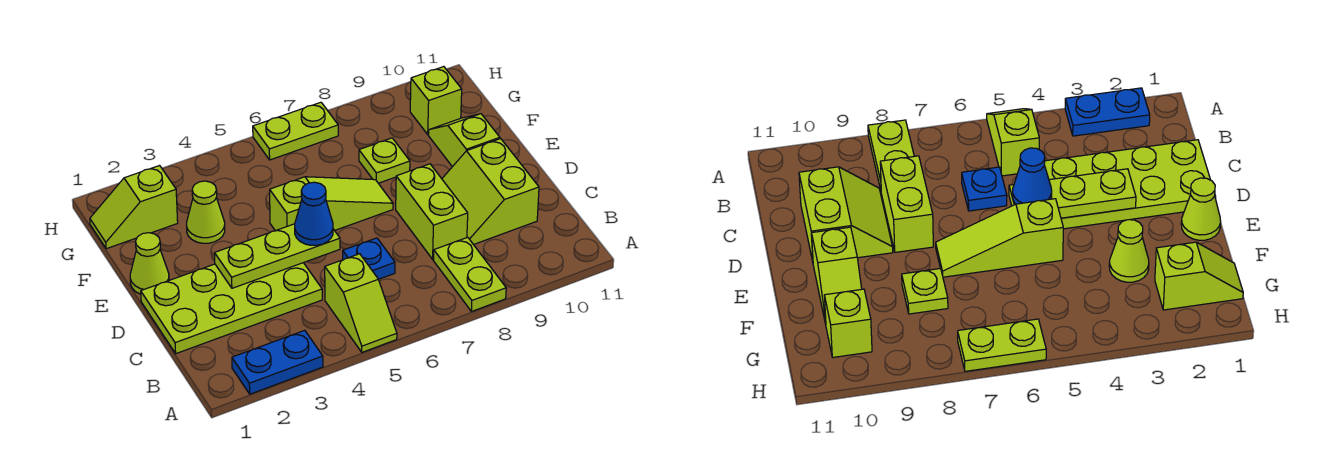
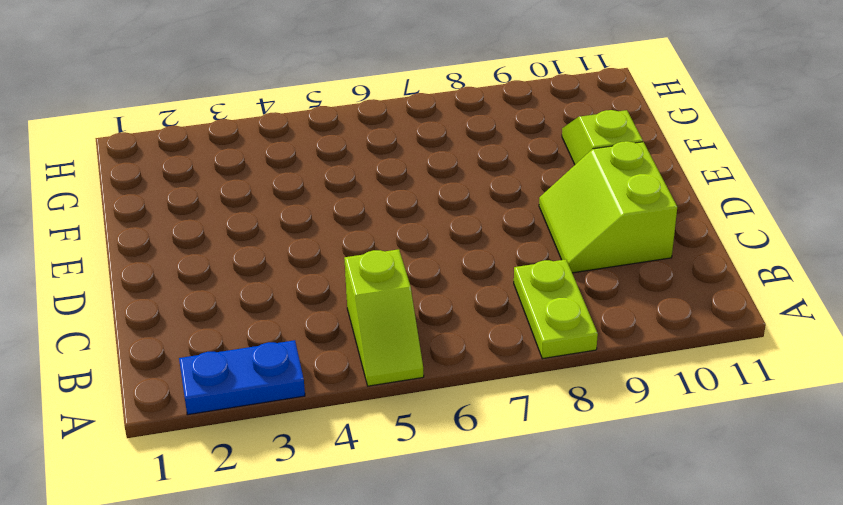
none -> lime 2x4 plate [141,263,322,353]
none -> blue 1x1 plate [343,238,395,279]
none -> lime 1x2 brick [396,164,468,259]

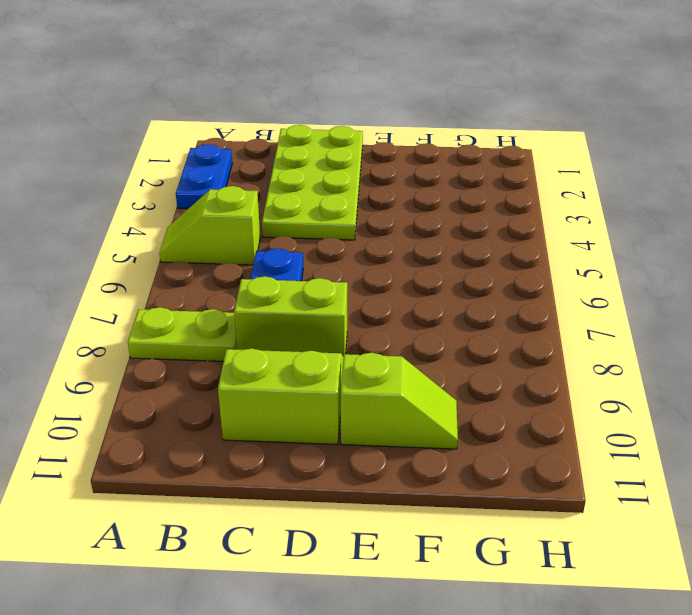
none -> lime 1x1 cone [130,233,169,294]
none -> lime 1x3 slope [270,177,393,231]
none -> lime 1x1 cone [187,181,225,243]

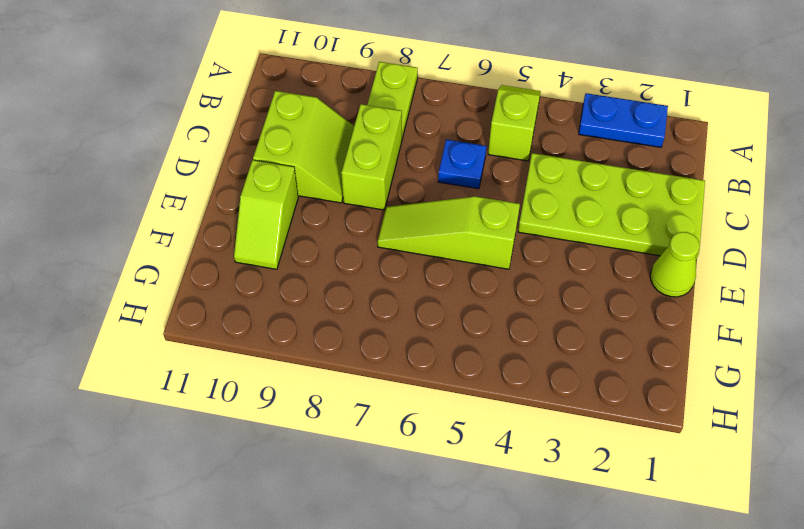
none -> lime 1x1 cone [187,181,225,243]
none -> lime 1x1 plate [359,138,410,183]
none -> lime 1x2 slope [90,166,178,249]

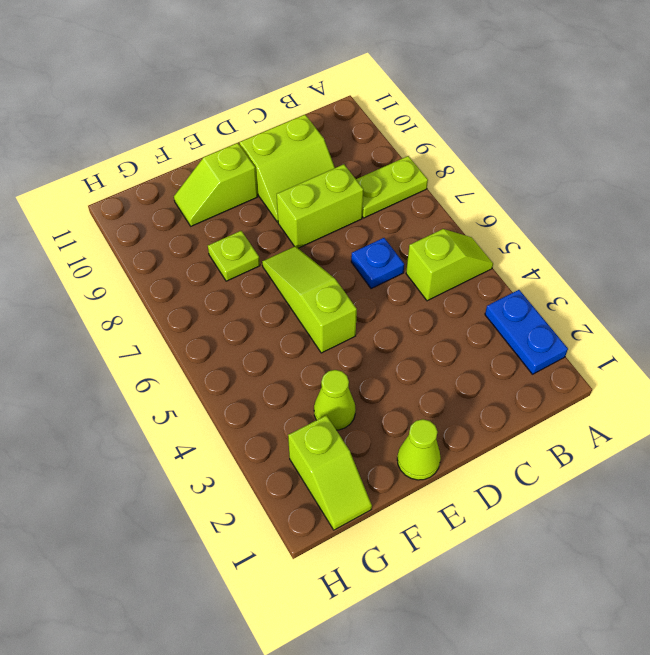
none -> lime 2x4 plate [141,263,322,353]
none -> lime 1x1 brick [410,67,462,135]
none -> lime 1x2 plate [253,102,338,160]

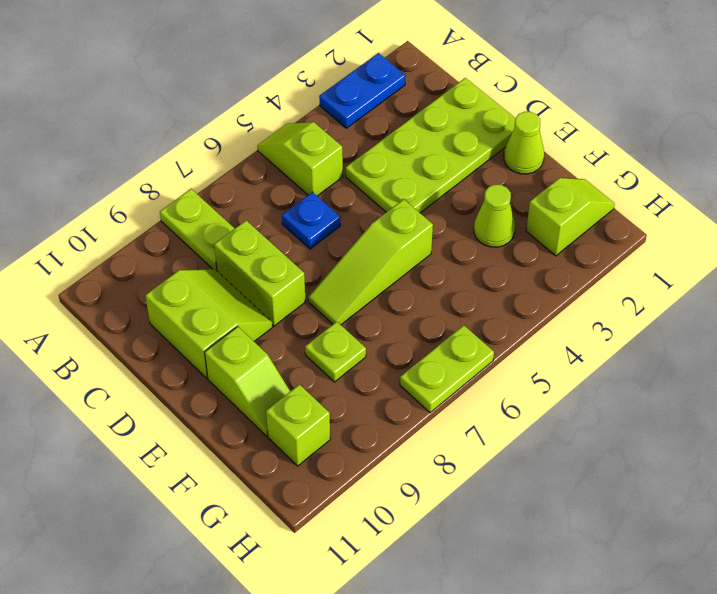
none -> lime 1x3 plate [215,224,340,288]
none -> blue 1x1 cone [295,182,333,245]

